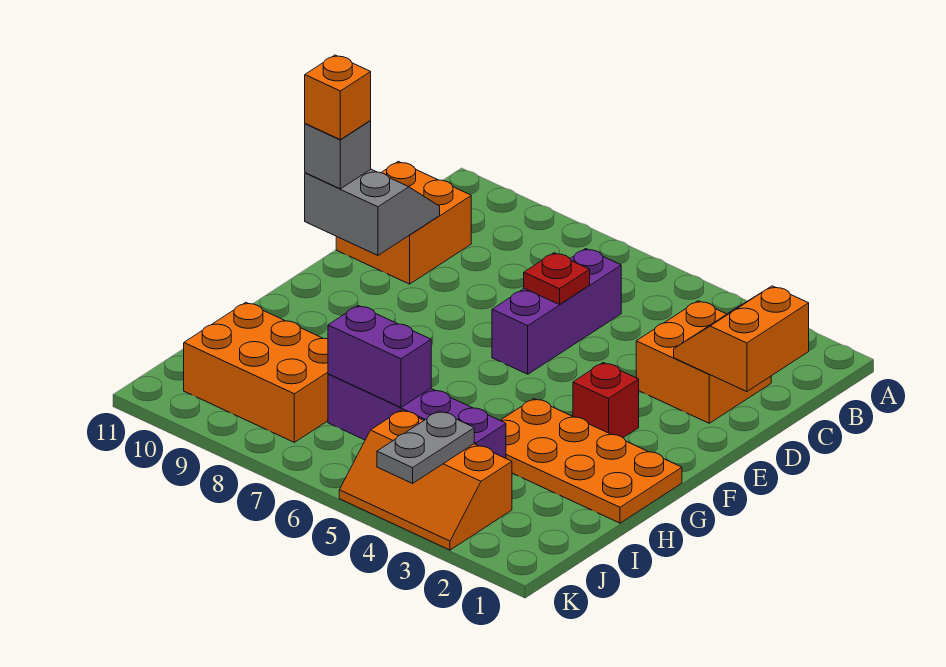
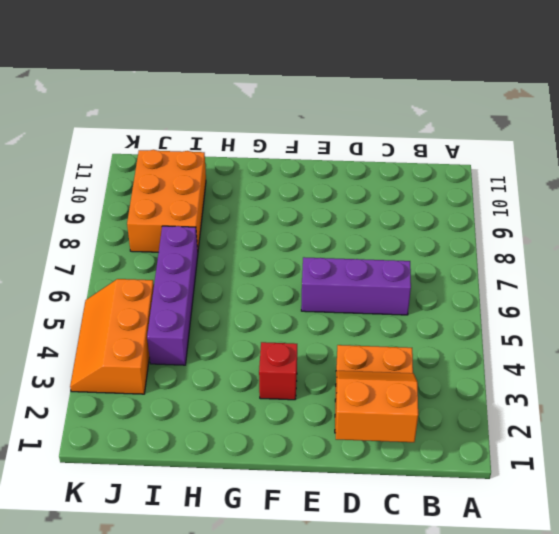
none -> orange 2x2 brick [336,161,471,284]
none -> orange 2x4 plate [500,399,682,523]
none -> red 1x1 plate [524,253,590,305]

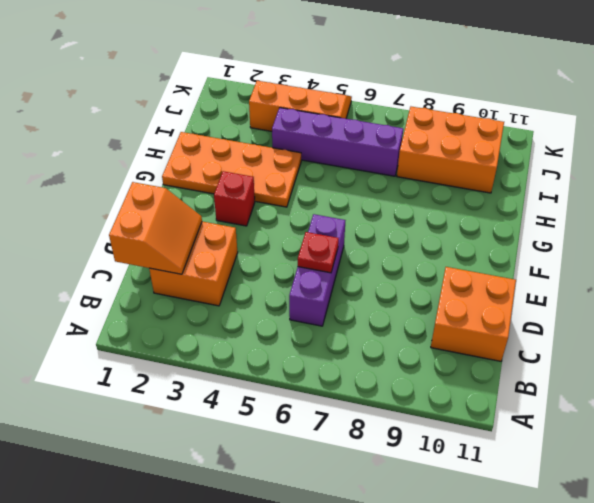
none -> grey 2x2 slope [305,169,440,255]
none -> purple 1x2 brick [328,306,431,407]
none -> grey 1x2 plate [377,411,474,483]

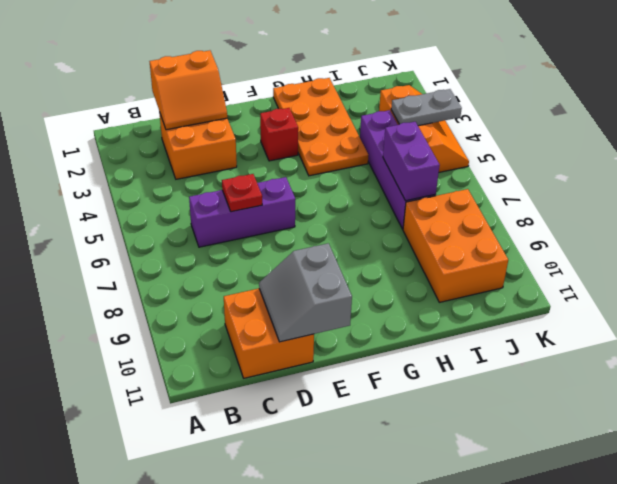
none -> grey 1x1 brick [305,121,371,189]
none -> orange 1x1 brick [305,55,371,140]

